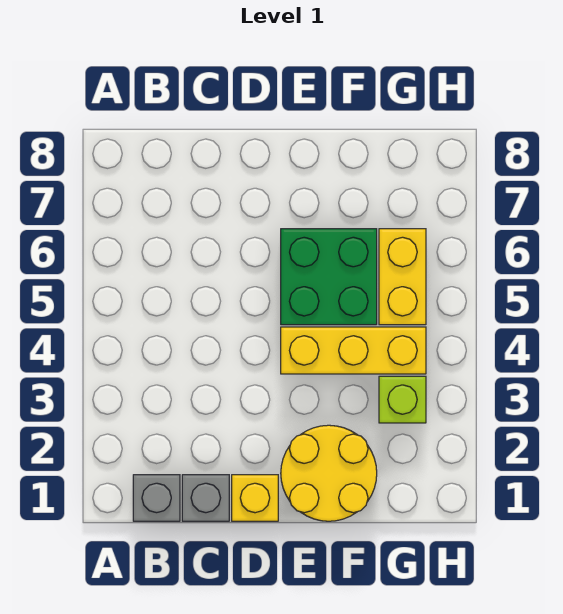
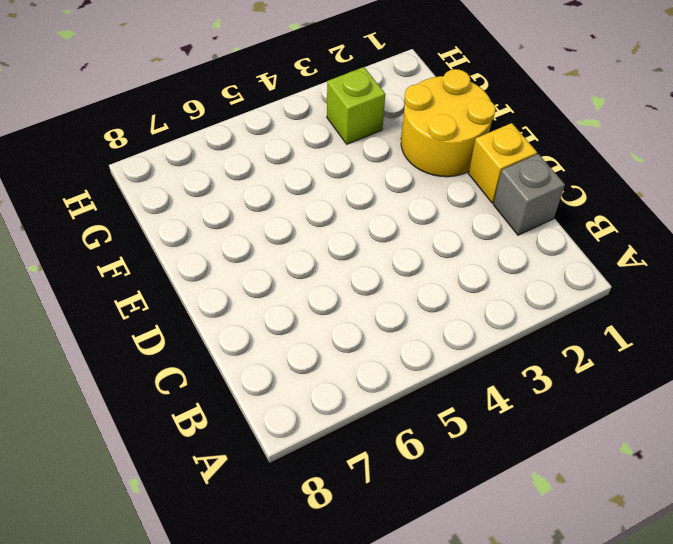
none -> grey 1x1 brick [133,475,180,521]
none -> yellow 1x3 brick [281,327,426,374]

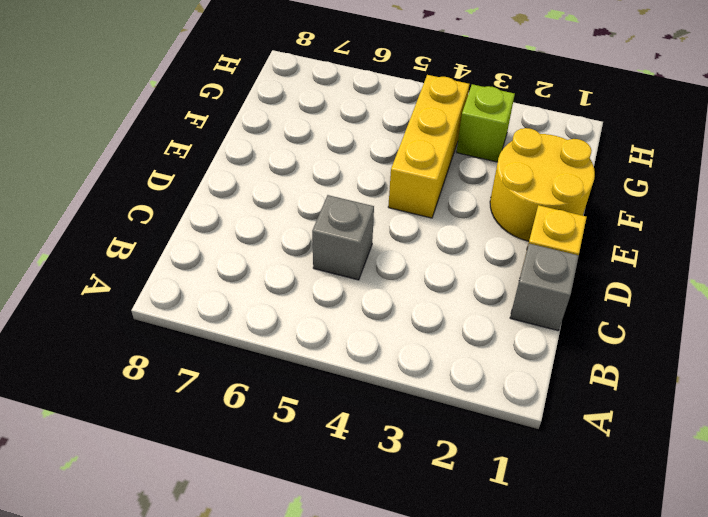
grey 1x1 brick [312,195,374,280] -> grey 1x1 brick moved to [133,475,180,521]
none -> green 2x2 brick [281,229,377,325]
none -> yellow 1x2 brick [379,229,426,325]

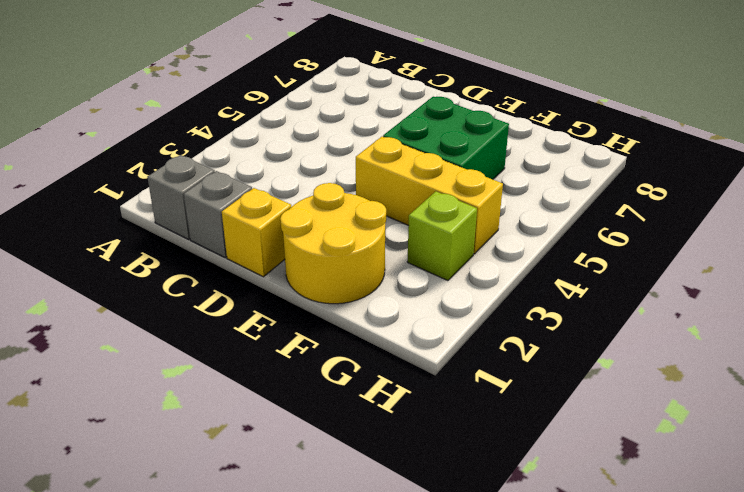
none -> yellow 1x2 brick [379,229,426,325]

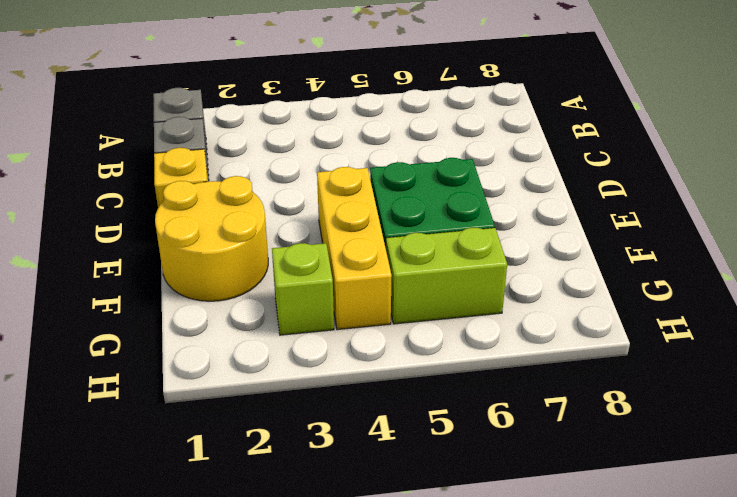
lime 1x2 brick [386,228,507,324] -> yellow 1x2 brick [379,229,426,325]

